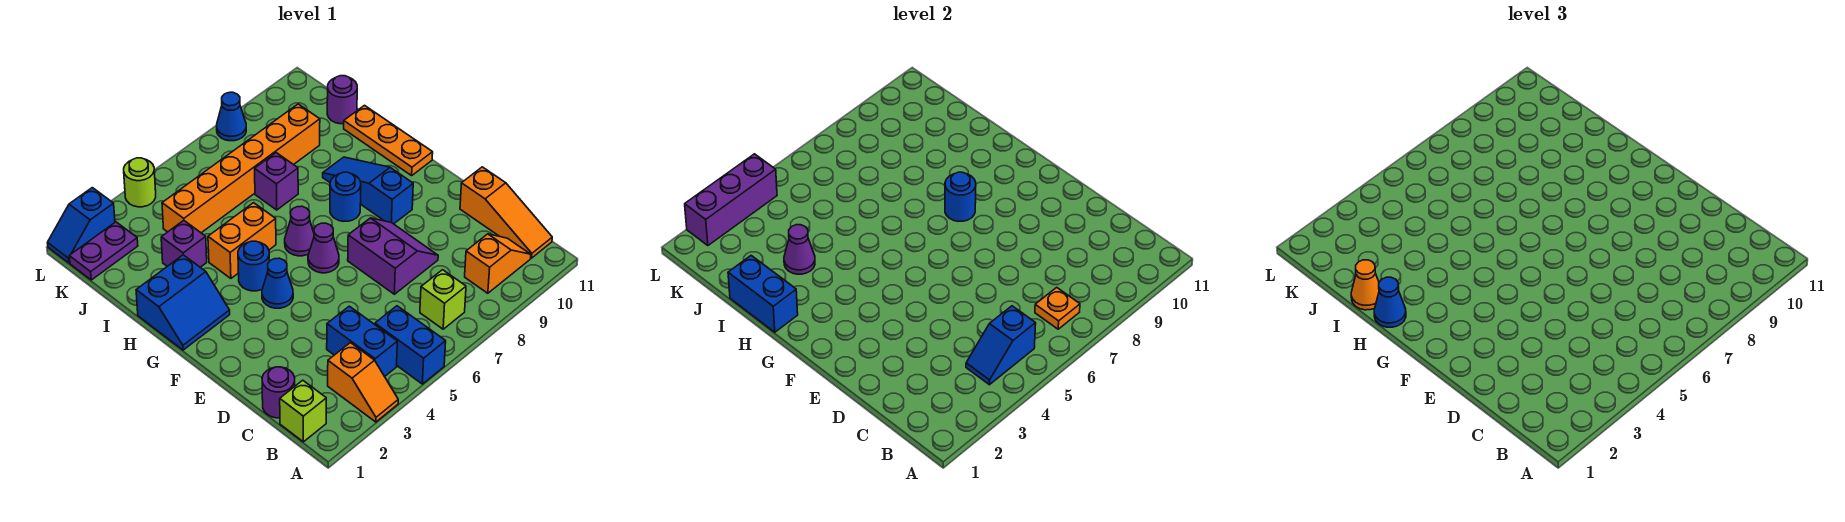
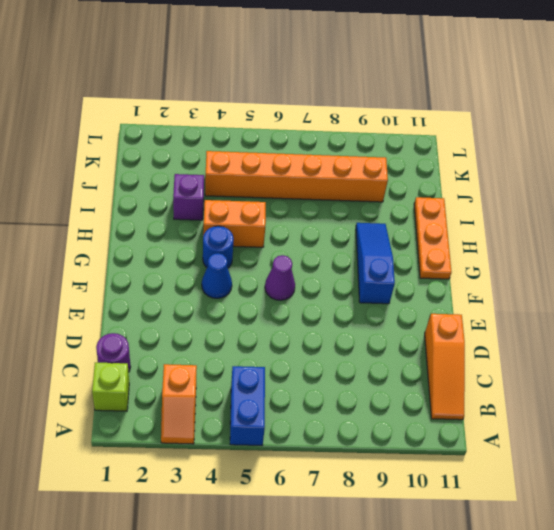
none -> blue 1x2 brick [327,306,397,377]
none -> lime 1x1 brick [420,270,466,329]
none -> orange 1x2 slope [465,234,531,293]
none -> purple 2x2 slope [348,218,438,294]

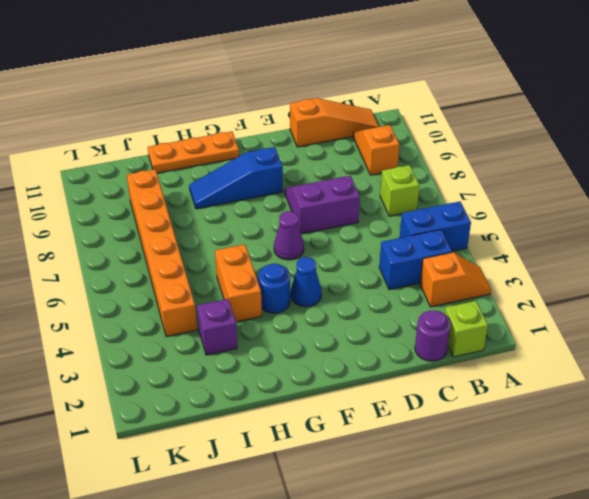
none -> blue 2x2 slope [136,255,230,350]
none -> purple 1x1 cone [285,206,314,256]
none -> blue 1x1 round brick [330,172,361,221]
none -> purple 1x1 brick [255,153,298,210]

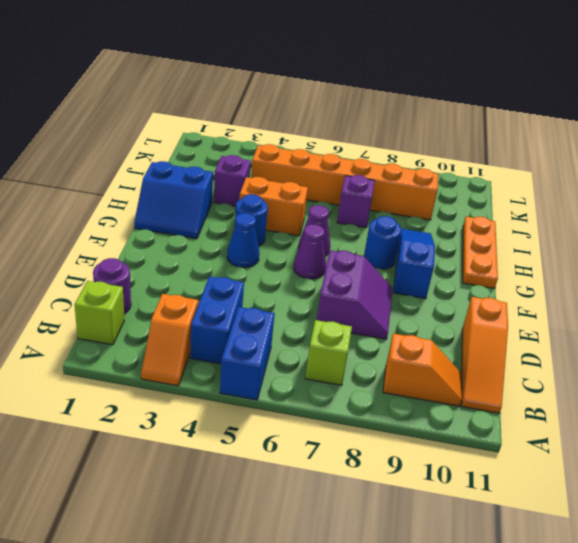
none -> purple 1x1 round brick [327,76,357,124]
none -> purple 1x2 plate [69,222,138,280]
none -> blue 1x2 slope [48,188,115,263]
none -> lime 1x1 round brick [124,158,156,207]

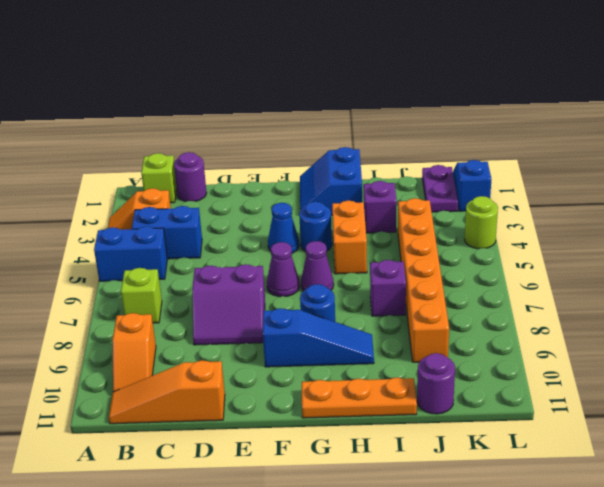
none -> blue 1x1 cone [217,92,246,141]
none -> blue 1x2 slope [966,306,1036,385]
none -> orange 1x1 plate [1035,287,1080,329]
none -> blue 1x1 round brick [945,172,976,221]

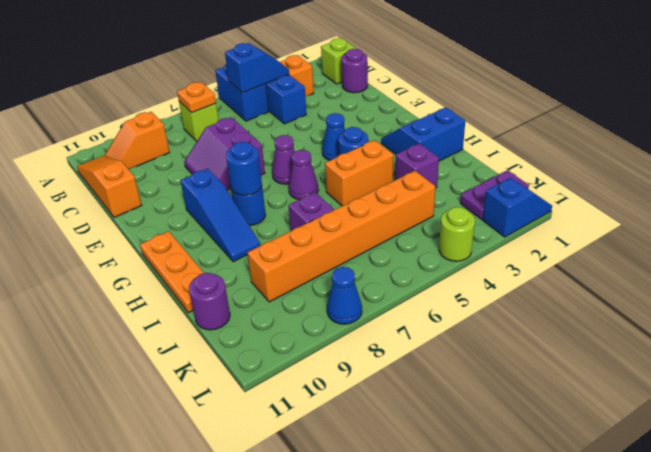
none -> blue 1x2 brick [728,256,798,332]
none -> purple 1x1 cone [784,225,815,274]
none -> purple 1x3 brick [685,154,777,246]
none -> blue 1x1 cone [1374,277,1406,327]

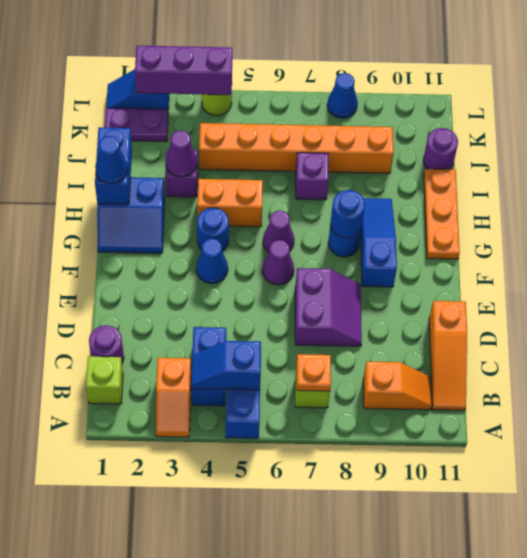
none -> orange 1x1 cone [1351,260,1379,310]

